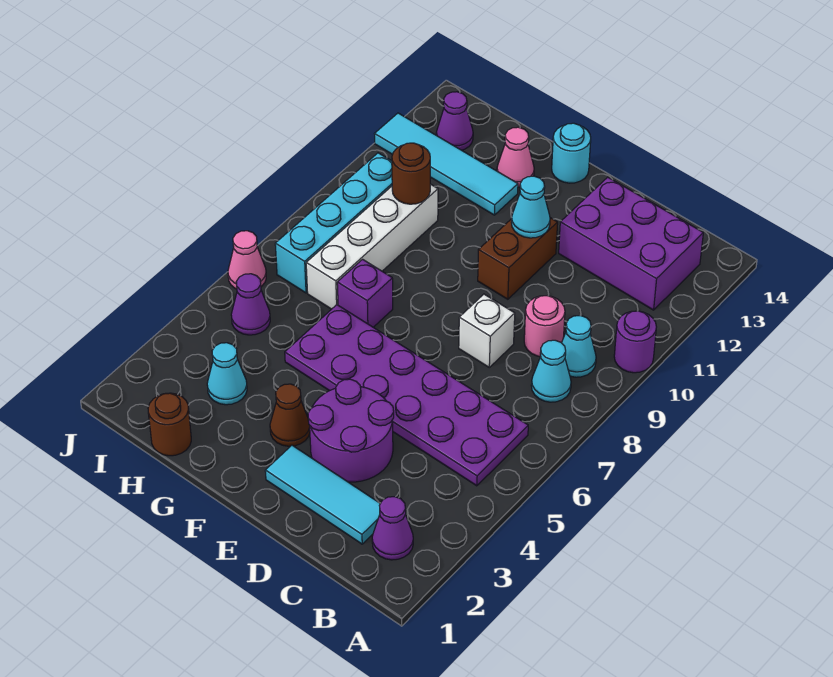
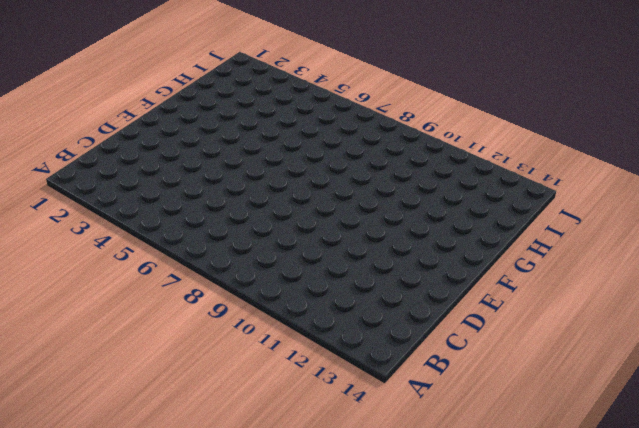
none -> purple 1x1 round brick [614,311,656,373]
none -> purple 1x1 cone [372,497,413,560]
none -> purple 2x6 plate [285,305,528,486]

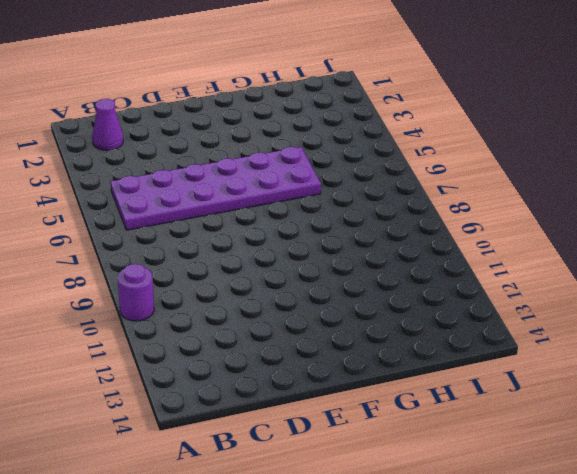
none -> cyan 1x1 cone [531,340,571,402]
none -> cyan 1x1 cone [562,316,596,377]
none -> purple 2x3 brick [559,177,703,310]

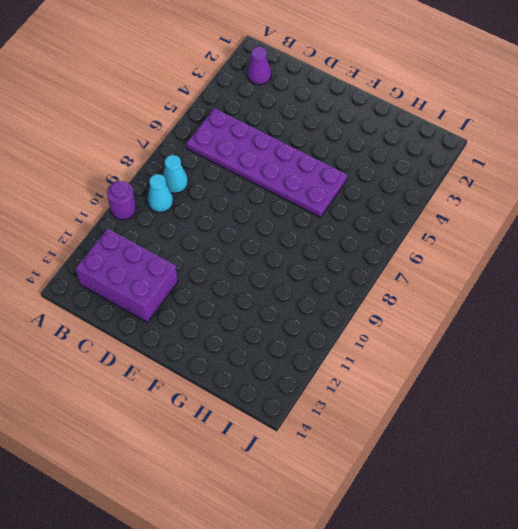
none -> cyan 1x3 tile [265,445,380,544]
none -> pink 1x1 round brick [524,296,565,357]
none -> purple 2x2 round brick [308,379,394,482]

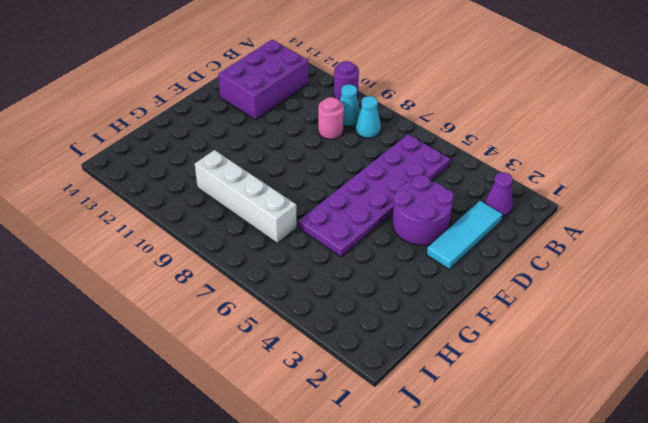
none -> white 1x1 brick [459,294,515,367]
none -> brown 1x2 brick [478,218,558,299]
none -> brown 1x1 cone [270,384,310,446]

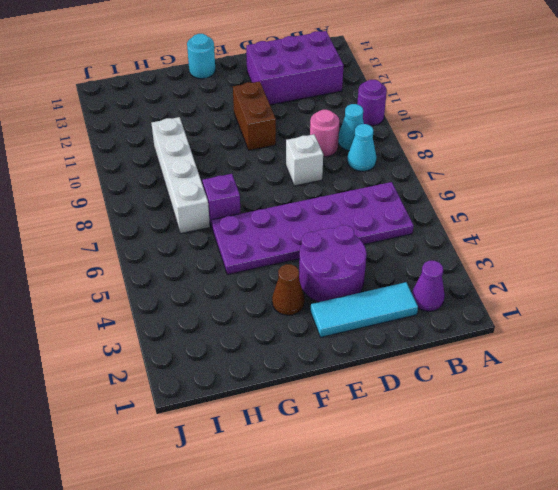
none -> cyan 1x4 tile [375,113,518,215]
none -> pink 1x1 cone [497,127,534,187]
none -> brown 1x1 round brick [148,393,191,456]

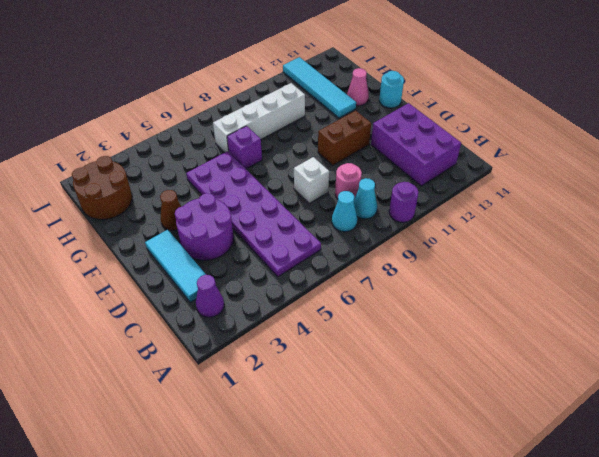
brown 2x2 round brick [72,156,132,219] -> brown 1x1 round brick [148,393,191,456]
none -> cyan 1x1 cone [207,343,247,405]
none -> purple 1x1 cone [231,274,270,335]
none -> cyan 1x4 brick [275,153,392,293]

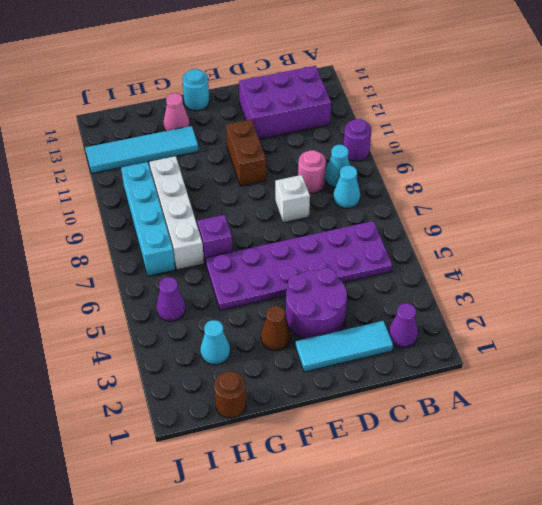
none -> purple 1x1 cone [436,92,473,150]
none -> pink 1x1 cone [228,231,266,289]
none -> cyan 1x1 cone [511,176,550,238]

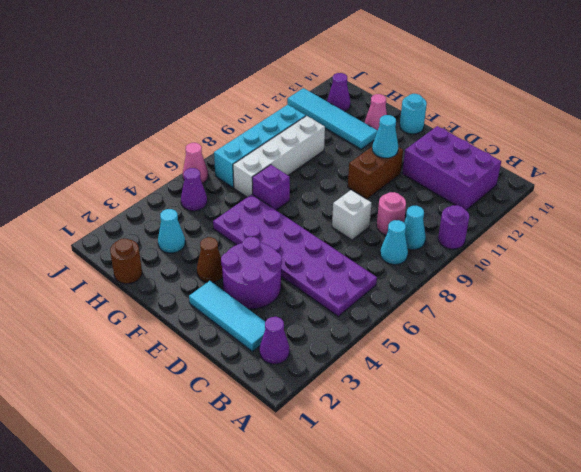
none -> brown 1x1 round brick [392,143,430,204]

